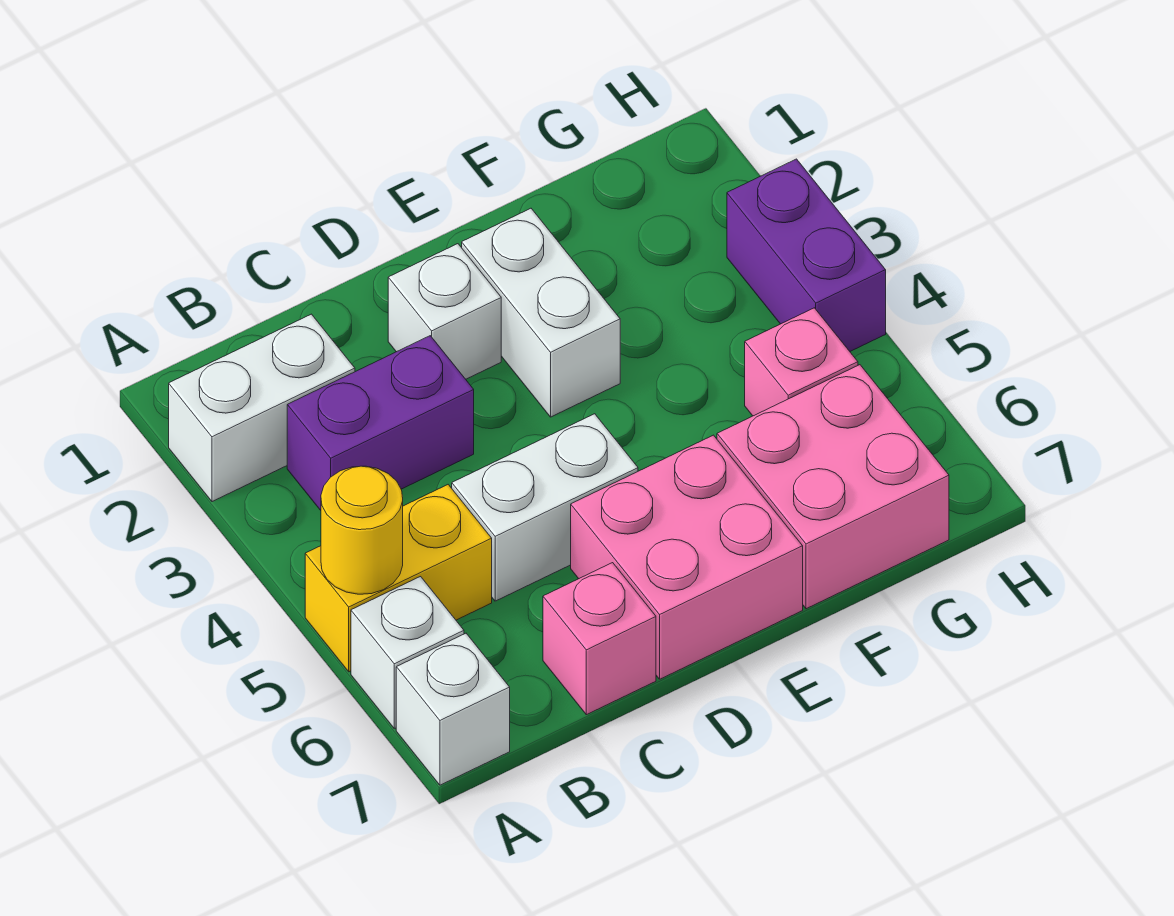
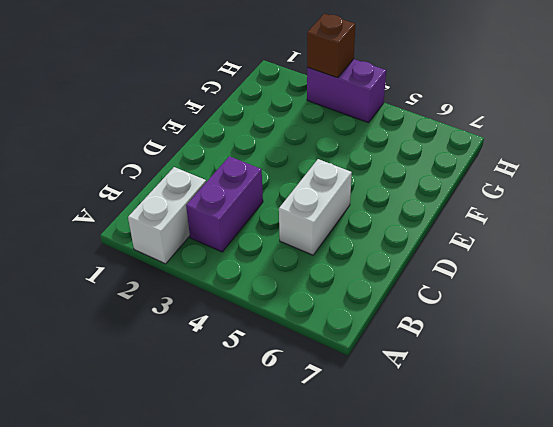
brown 1x1 brick [307,14,355,78] -> none
none -> yellow 1x2 brick [305,485,492,672]
none -> white 1x1 brick [351,577,464,728]
none -> white 1x1 brick [396,633,510,785]

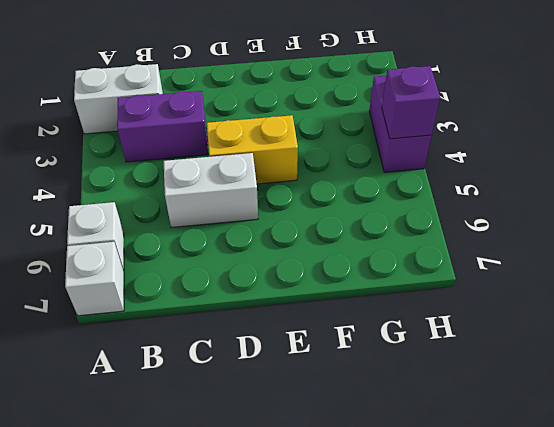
yellow 1x2 brick [207,115,298,184] -> yellow 1x2 brick moved to [305,485,492,672]
purple 1x1 brick [382,66,440,139] -> none
none -> pink 1x1 brick [543,563,656,715]
none -> white 1x1 brick [388,244,501,379]
none -> pink 2x2 brick [571,435,803,679]

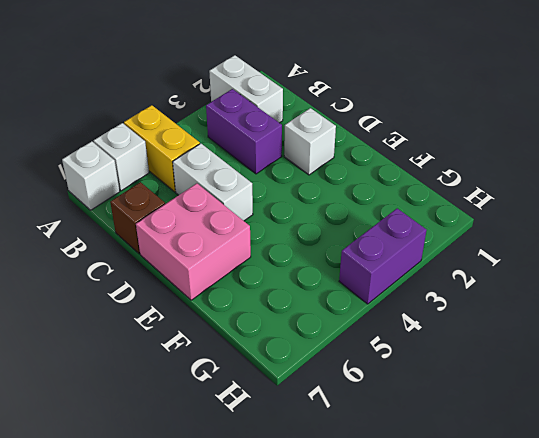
brown 1x1 brick [110,182,165,254] -> pink 1x1 brick [543,563,656,715]
none -> white 1x2 brick [462,208,620,417]
none -> pink 2x2 brick [717,365,949,609]
none -> pink 1x1 brick [745,308,858,416]

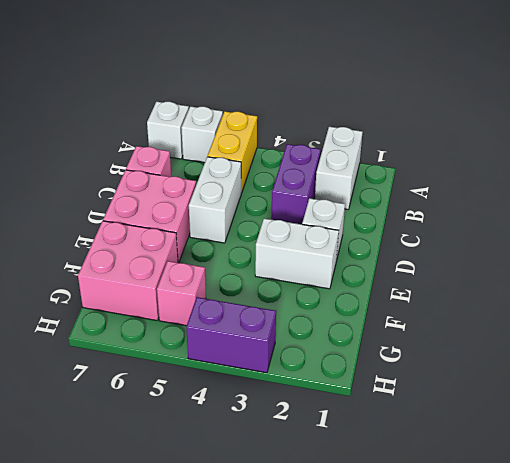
none -> yellow 1x1 round brick [321,466,403,594]

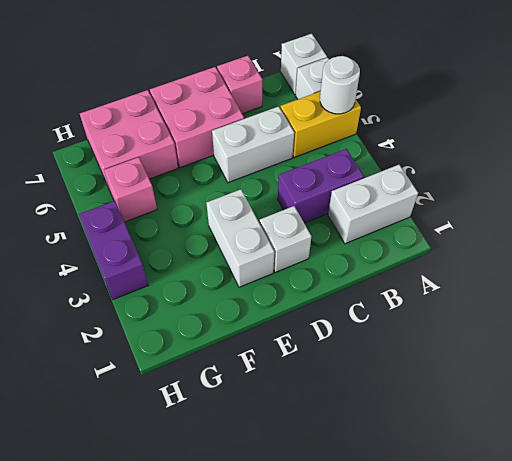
white 1x1 round brick [320,56,360,114] -> yellow 1x1 round brick [321,466,403,594]

